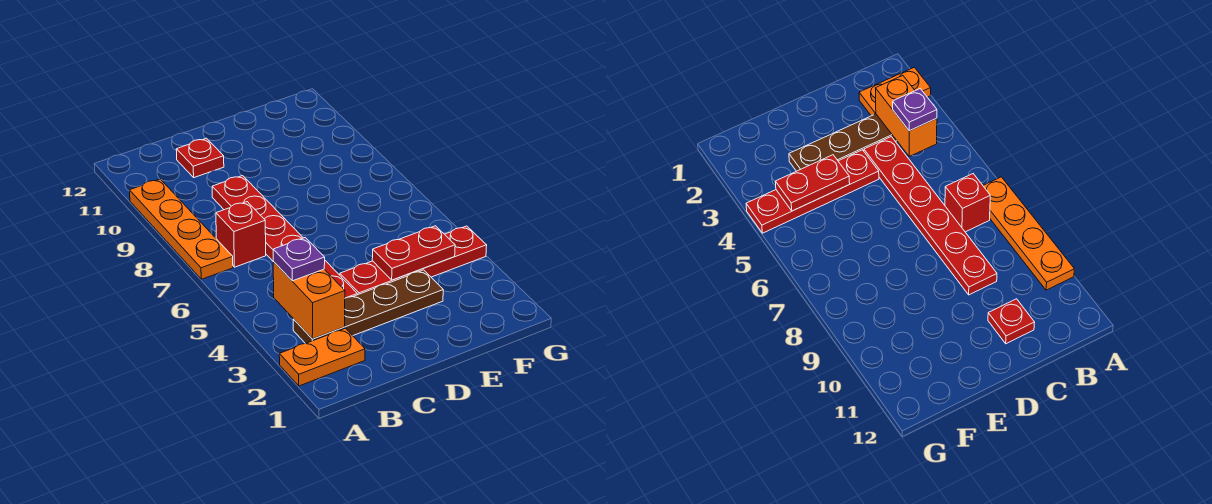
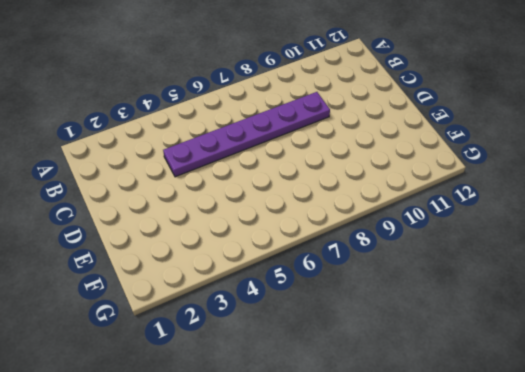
purple 1x6 plate [163,92,330,177] -> red 1x6 plate [212,176,357,298]
none -> orange 1x2 plate [279,328,365,386]
none -> orange 1x4 plate [130,179,233,279]

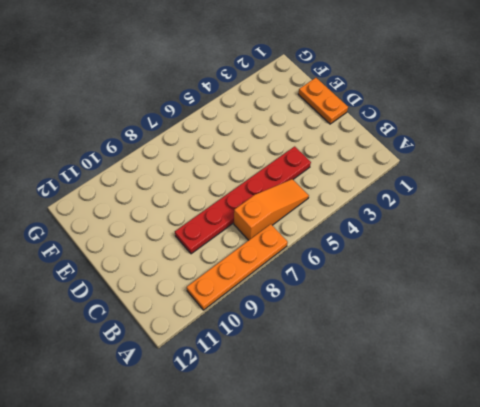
orange 1x3 slope [234,179,309,240] -> red 1x1 brick [216,202,266,267]
orange 1x2 plate [298,78,348,124] -> orange 1x2 plate moved to [279,328,365,386]
none -> brown 1x4 plate [293,270,443,344]
none -> red 1x1 plate [176,138,224,178]

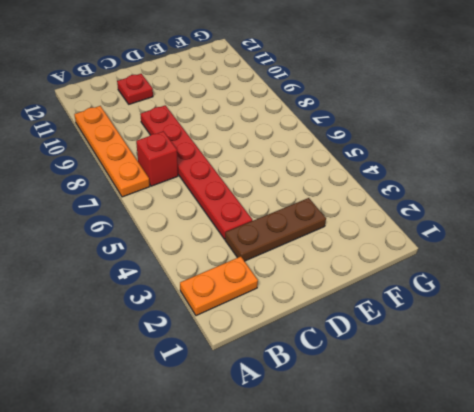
brown 1x3 plate [225,198,326,261] -> brown 1x4 plate [293,270,443,344]
none -> red 1x4 plate [340,226,487,295]
none -> orange 1x2 brick [273,262,345,339]

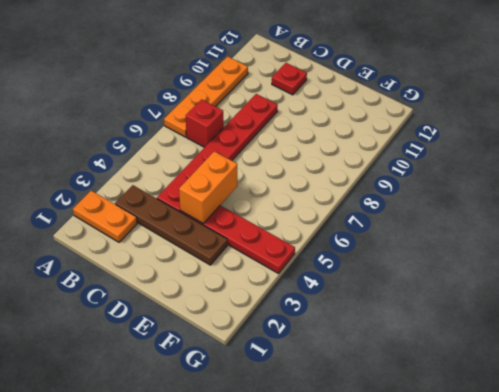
orange 1x2 brick [179,151,237,224] -> orange 1x2 brick moved to [273,262,345,339]
none -> red 1x2 plate [372,226,455,280]
none -> purple 1x1 plate [273,238,325,281]

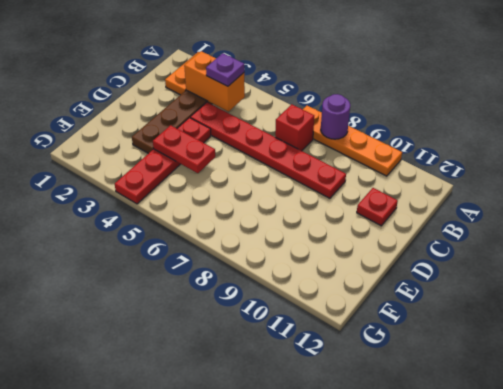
purple 1x1 round brick [321,94,350,139] -> none
red 1x2 plate [153,125,215,173] -> red 1x2 plate turned to [372,226,455,280]

